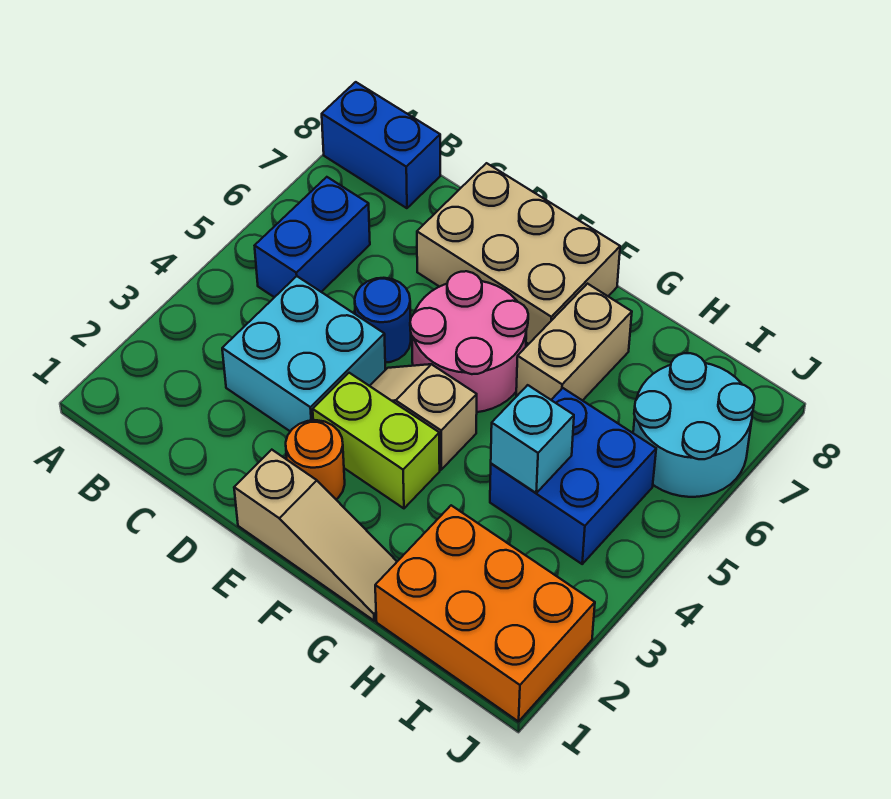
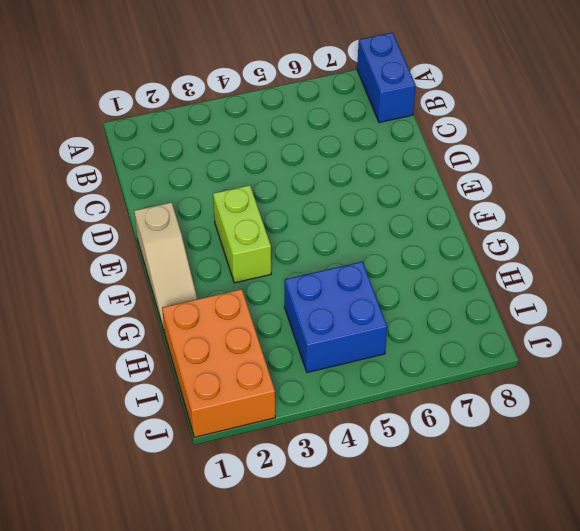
none -> blue 1x2 brick [255,177,370,297]
none -> cyan 2x2 brick [222,276,385,431]
none -> blue 1x1 round brick [355,278,411,363]

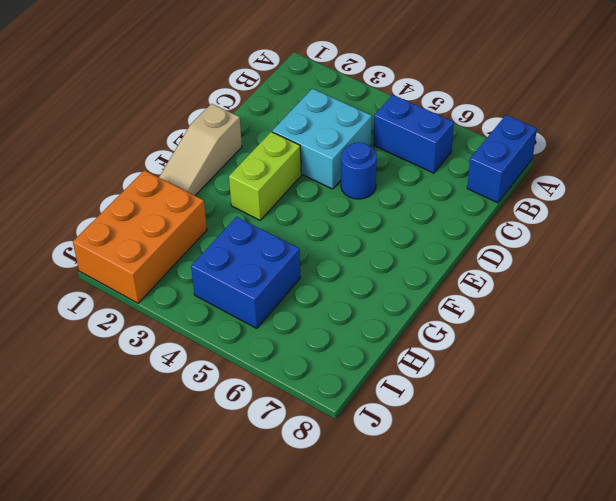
none -> tan 2x3 brick [417,163,620,344]
none -> orange 1x1 round brick [286,420,345,499]
none -> tan 1x2 slope [370,364,477,470]

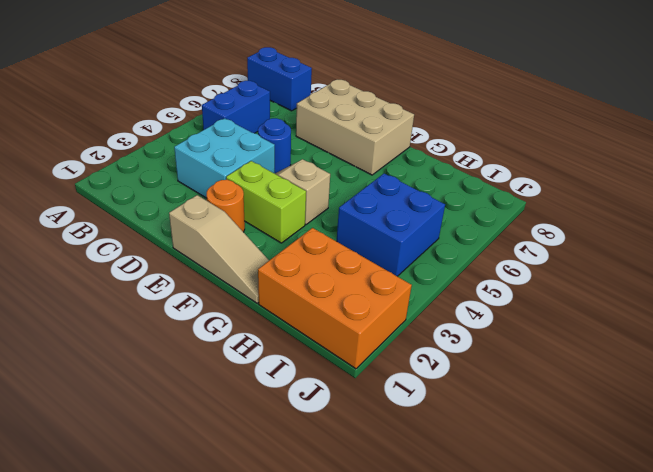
none -> pink 2x2 round brick [410,271,528,412]
none -> tan 1x2 brick [516,284,632,401]
none -> cyan 2x2 round brick [633,353,755,497]

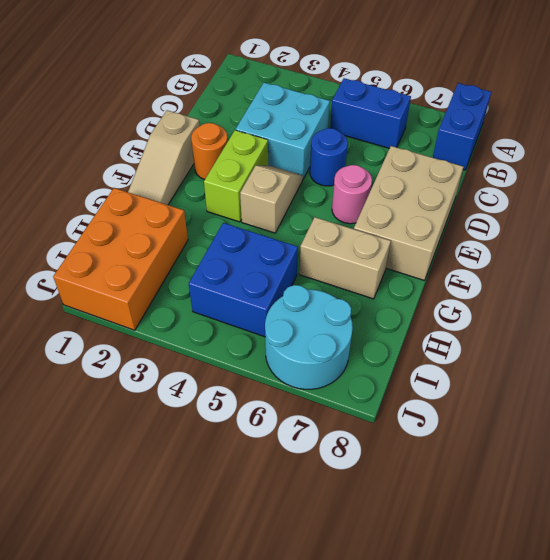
pink 1x1 round brick [332,165,372,224] -> pink 2x2 round brick [410,271,528,412]
none -> cyan 1x1 brick [491,385,574,493]

